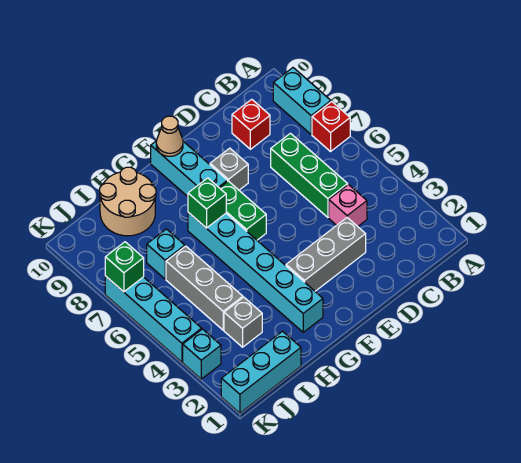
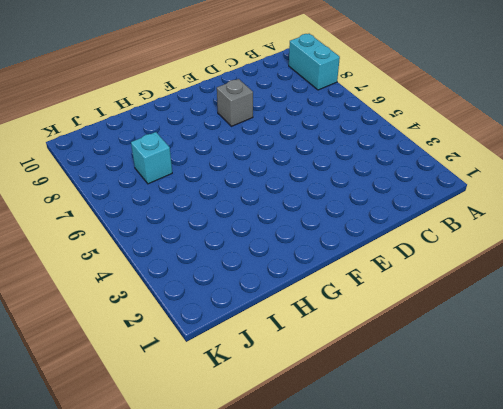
none -> red 1x1 brick [312,102,350,151]
none -> pink 1x1 brick [329,185,367,226]
none -> green 1x3 brick [271,133,348,217]

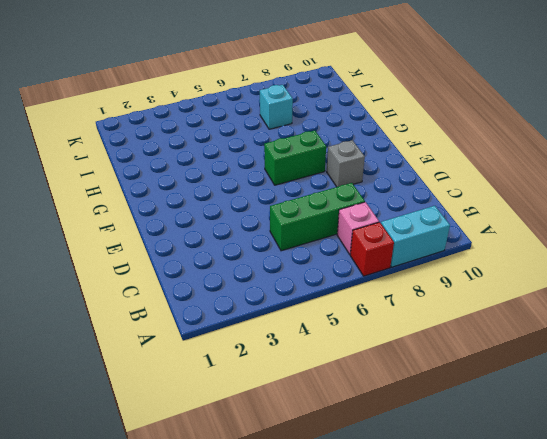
pink 1x1 brick [337,202,379,254] -> pink 1x1 brick moved to [329,185,367,226]
none -> red 1x1 brick [232,99,270,149]
none -> grey 1x3 brick [286,218,366,291]
none -> cyan 1x3 brick [151,141,228,197]

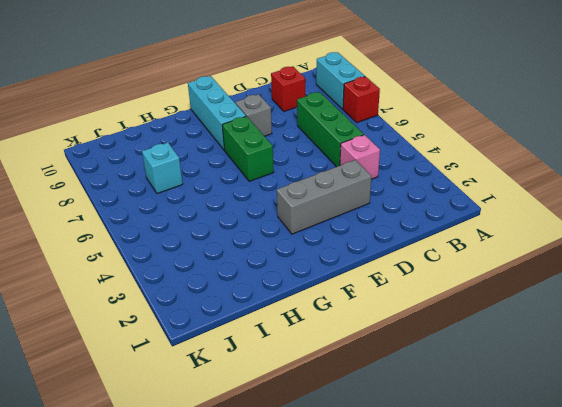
none -> cyan 1x6 brick [188,212,323,332]
none -> tan 2x2 round brick [100,167,156,236]
none -> cyan 1x3 brick [221,331,301,413]

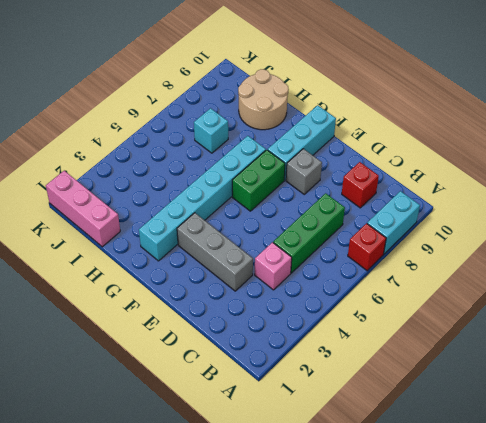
pink 1x3 brick [46,171,120,247] -> cyan 1x3 brick [221,331,301,413]
none -> grey 1x1 brick [224,297,262,347]
none -> grey 1x3 brick [166,246,243,330]
none -> cyan 1x1 brick [183,329,221,379]

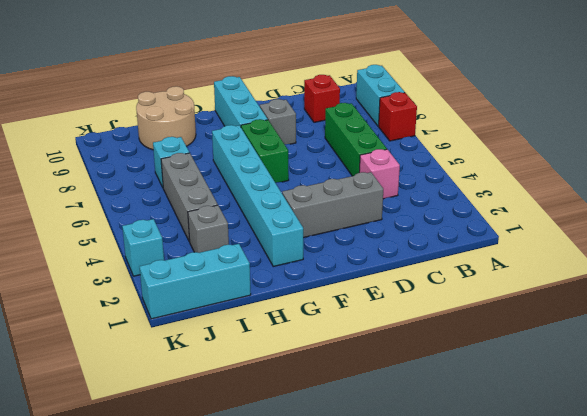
none -> cyan 1x4 brick [105,276,202,362]
none -> tan 1x1 cone [156,116,183,156]
none -> green 1x1 brick [188,178,226,228]

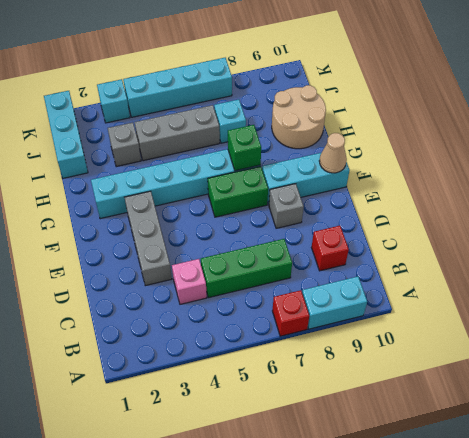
none -> green 1x1 brick [105,242,144,292]

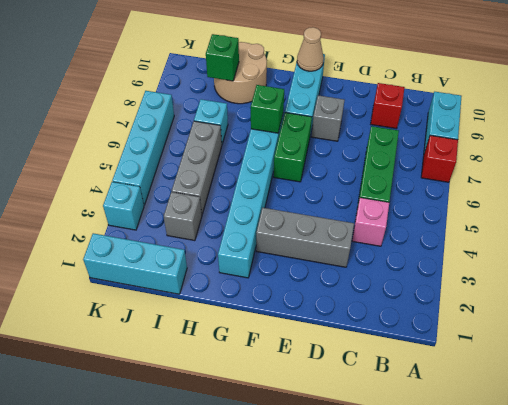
green 1x1 brick [206,34,239,81] -> green 1x1 brick moved to [105,242,144,292]

